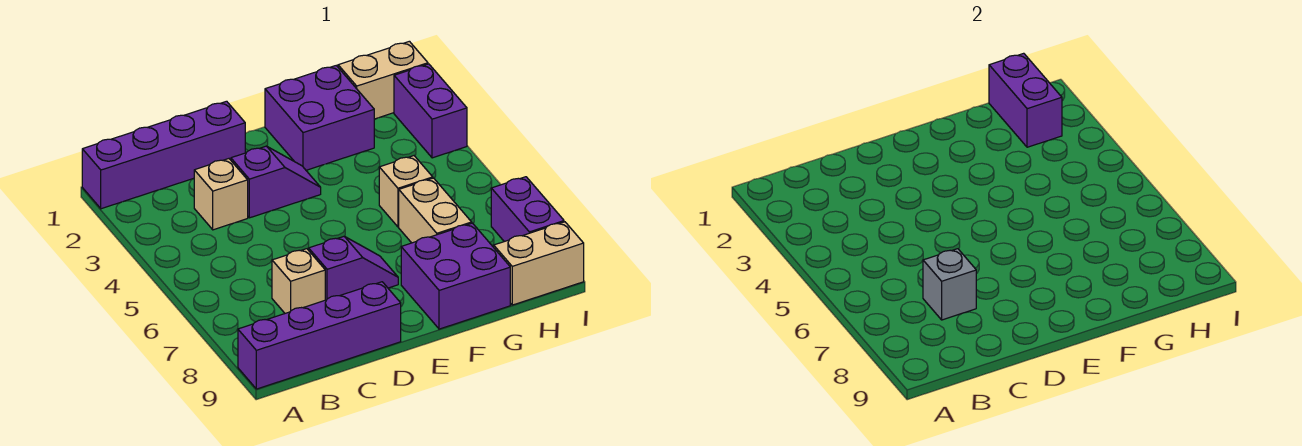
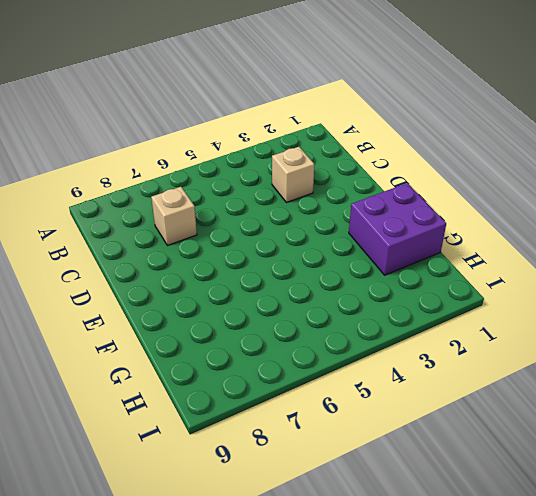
none -> purple 1x4 brick [82,101,245,209]
none -> purple 1x4 brick [238,282,401,389]
none -> purple 1x2 slope [231,146,321,218]

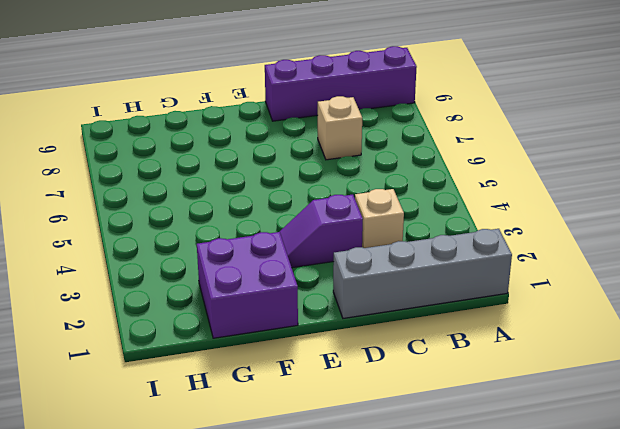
grey 1x4 brick [333,229,512,318] -> purple 1x4 brick [82,101,245,209]
none -> purple 1x2 slope [309,236,398,300]
none -> purple 2x2 brick [401,223,510,329]
none -> tan 1x1 brick [379,156,433,227]

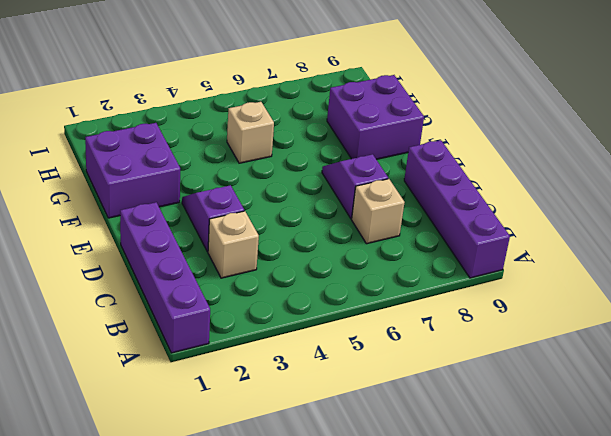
none -> tan 1x2 brick [399,178,472,243]
none -> tan 1x2 brick [338,41,428,119]
none -> tan 1x2 brick [494,222,584,305]

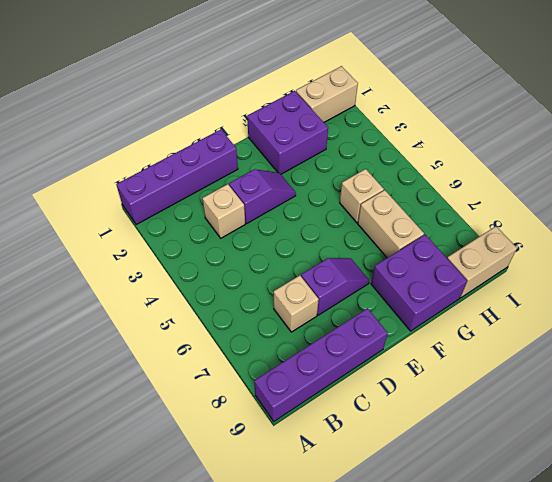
none -> purple 1x2 brick [394,64,467,158]
none -> purple 1x2 brick [491,177,564,242]
none -> grey 1x1 brick [923,249,976,320]

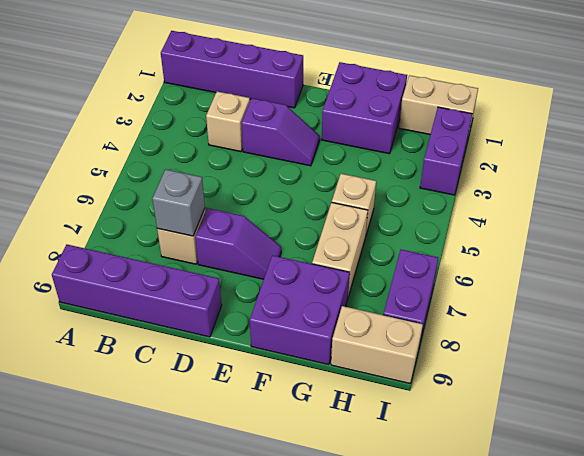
none -> purple 1x2 brick [989,53,1062,147]

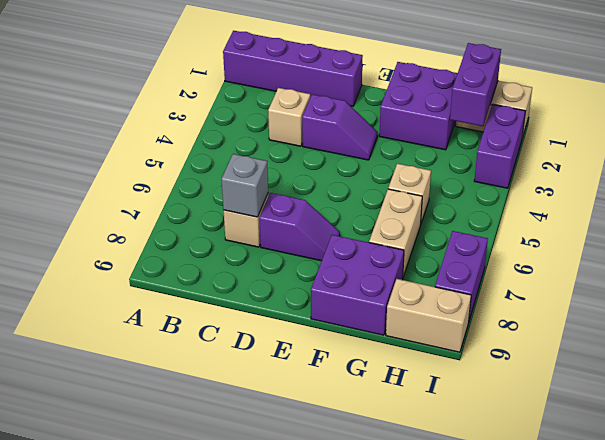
none -> purple 1x4 brick [238,282,401,389]

